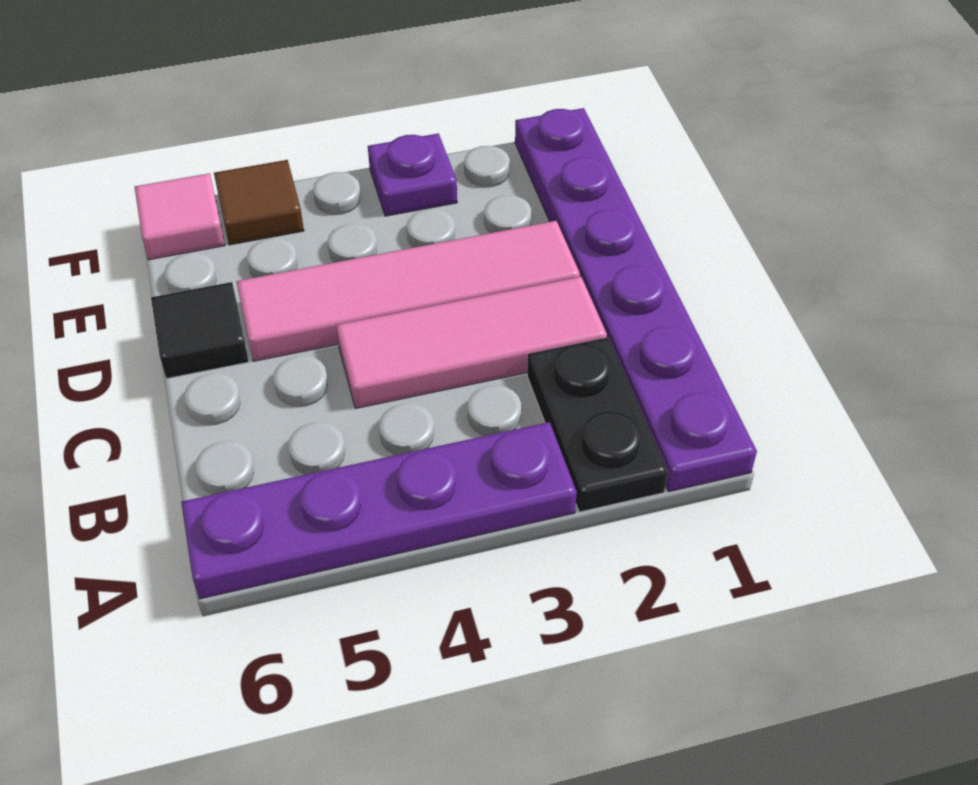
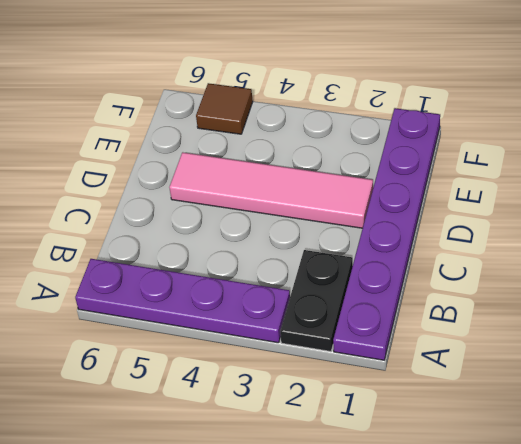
none -> pink 1x3 tile [336,277,607,409]
none -> black 1x1 tile [151,282,249,379]

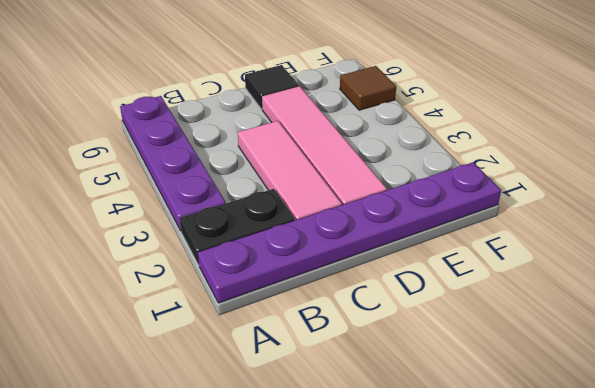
none -> purple 1x1 plate [368,133,457,216]
none -> pink 1x1 tile [135,173,225,260]

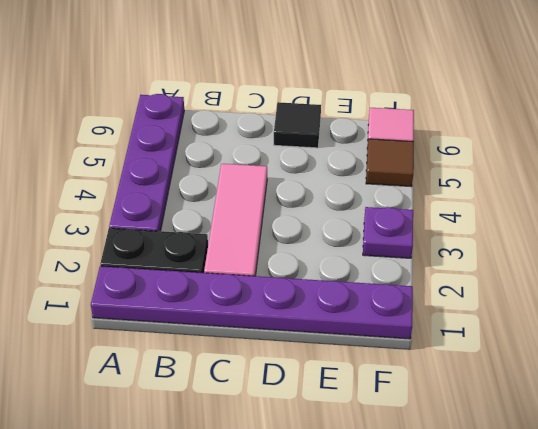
none -> pink 1x4 tile [236,221,580,361]

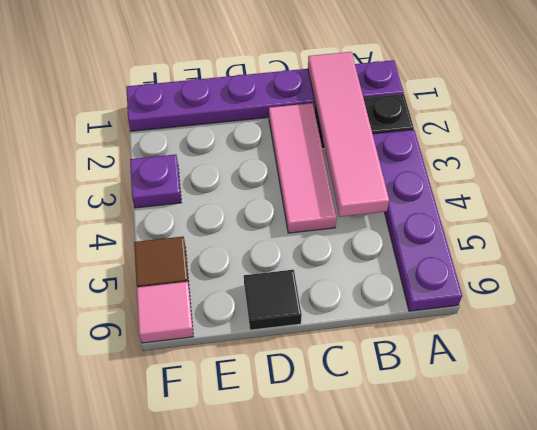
pink 1x4 tile [308,52,389,217] -> pink 1x4 tile moved to [236,221,580,361]

